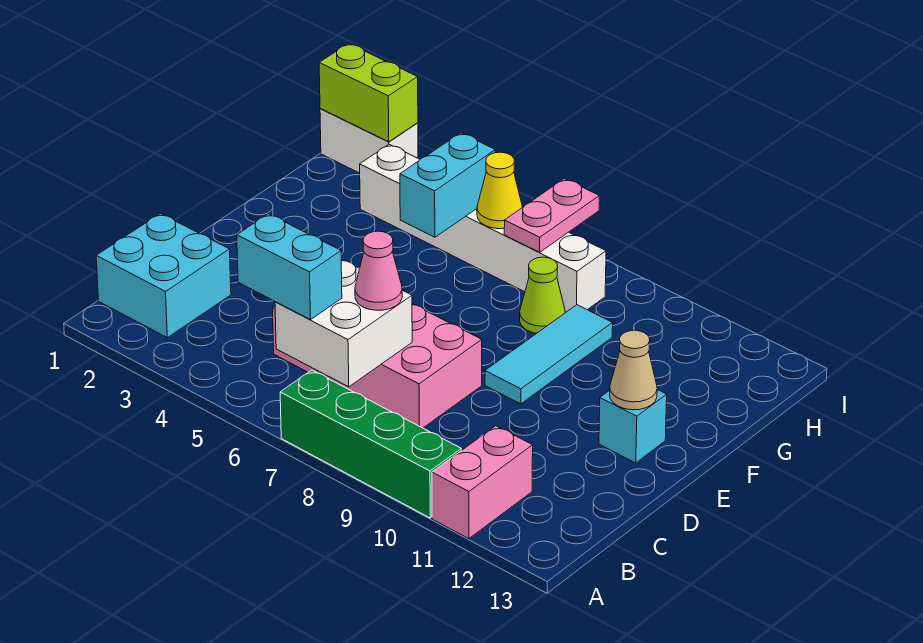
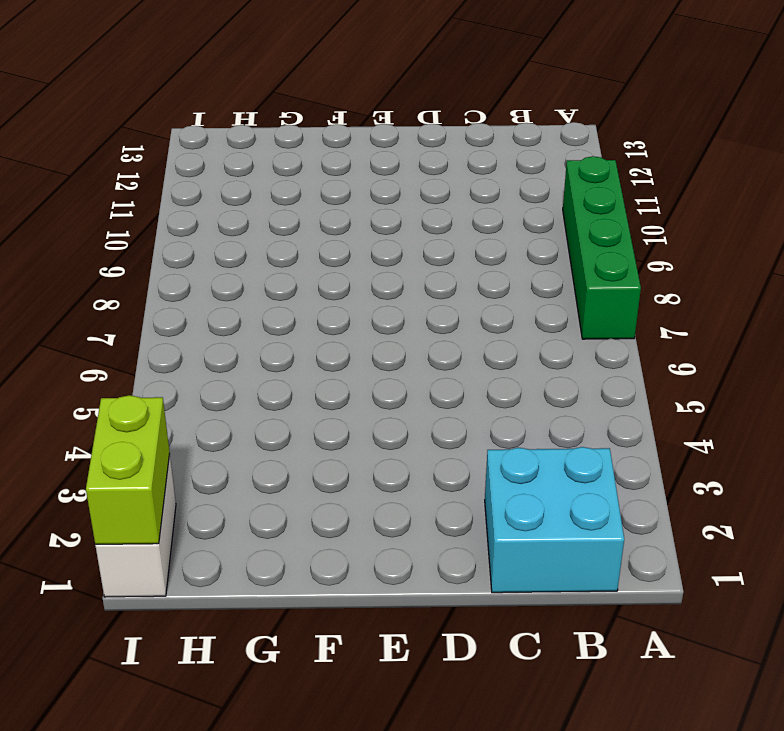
none -> pink 1x2 brick [432,426,533,539]
none -> pink 2x4 brick [272,304,482,428]
none -> cyan 1x3 tile [485,305,613,404]

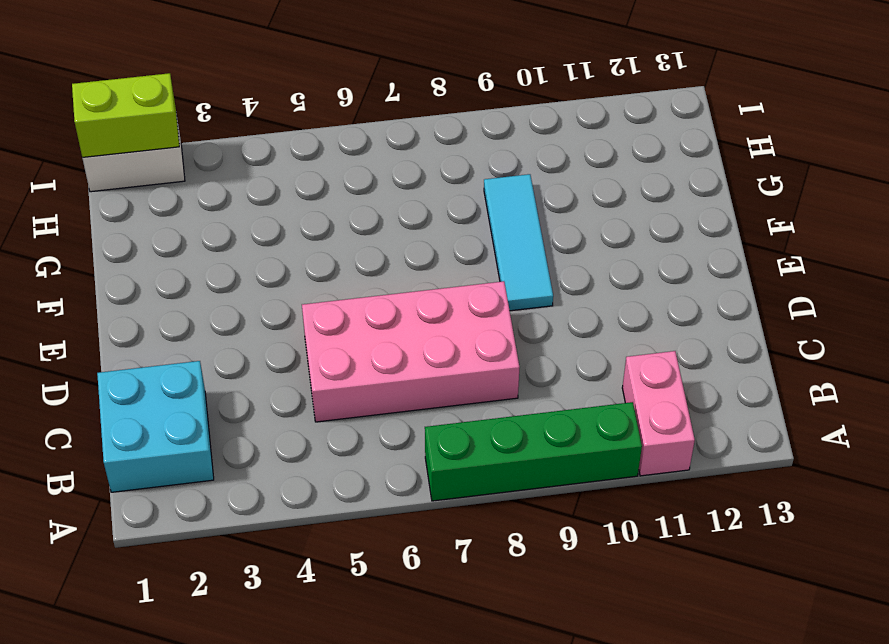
none -> cyan 1x1 brick [599,389,667,463]
none -> lime 1x1 cone [520,257,565,333]
none -> white 1x6 brick [360,144,606,312]

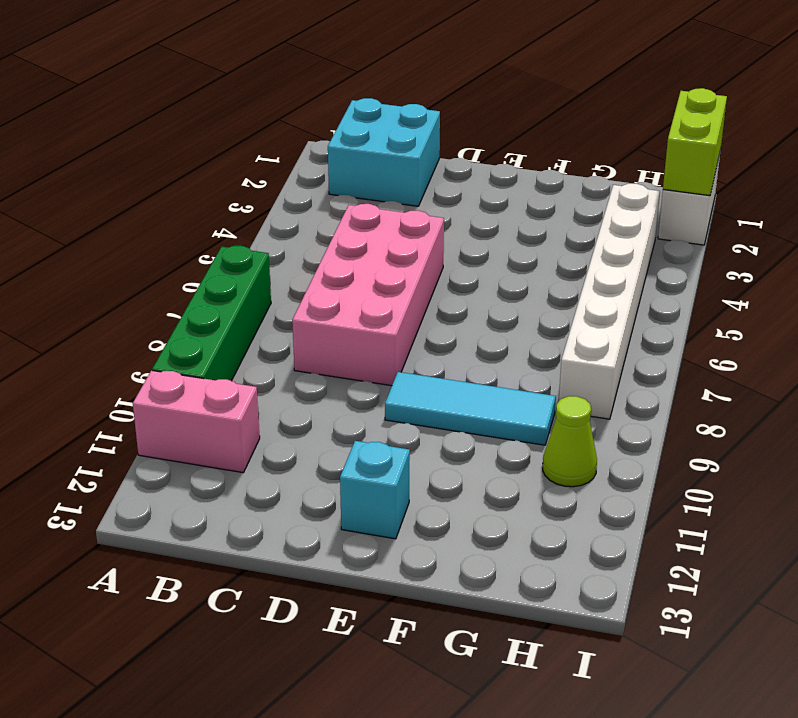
lime 1x1 cone [543,396,597,487] -> lime 1x1 cone moved to [520,257,565,333]
none -> white 2x2 brick [275,259,412,387]
none -> tan 1x1 cone [610,330,657,410]
none -> cyan 1x2 brick [400,133,495,237]

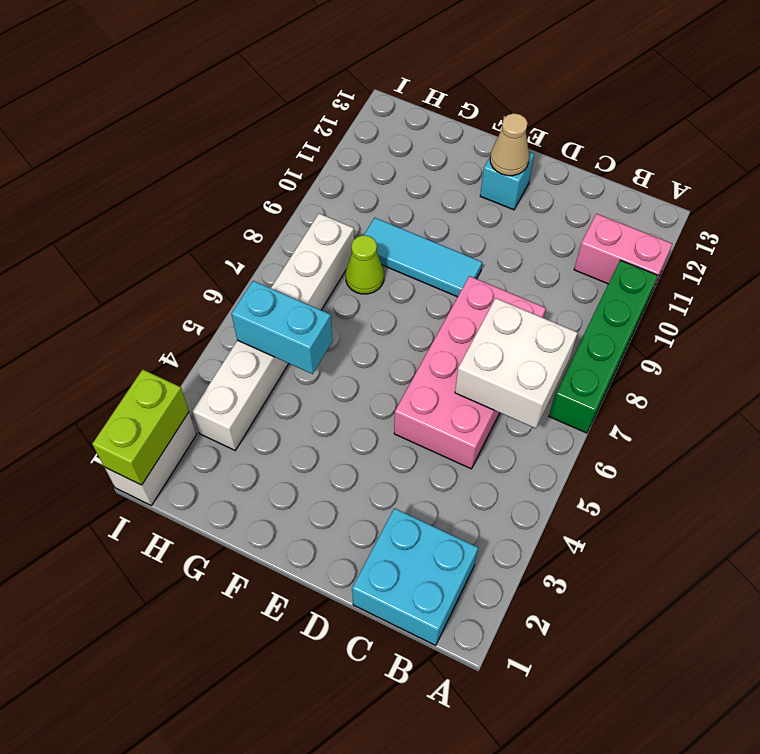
none -> yellow 1x1 cone [477,152,522,229]
none -> pink 1x2 plate [504,179,599,252]
none -> cyan 1x2 brick [237,214,342,320]

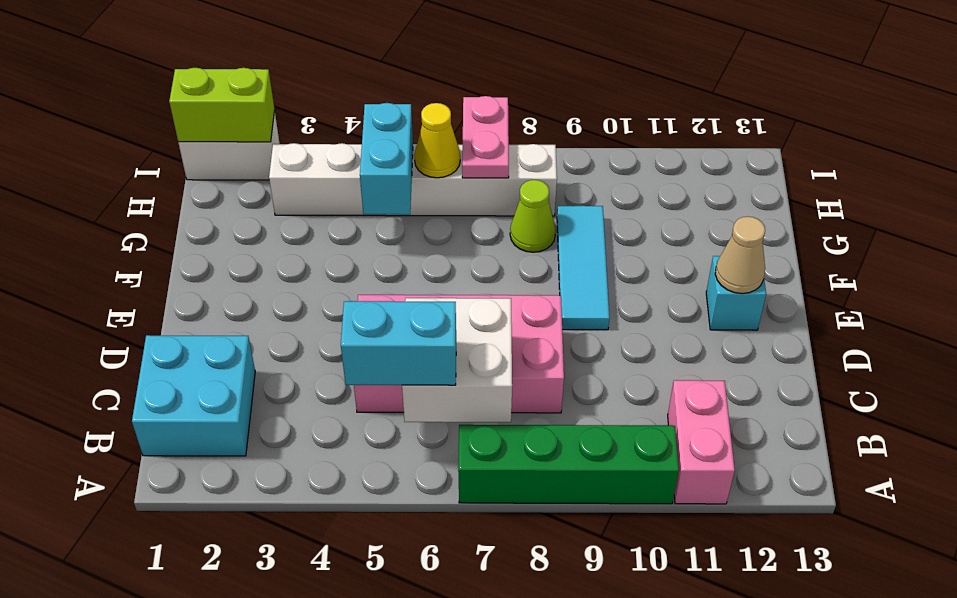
none -> pink 1x1 cone [355,231,402,310]

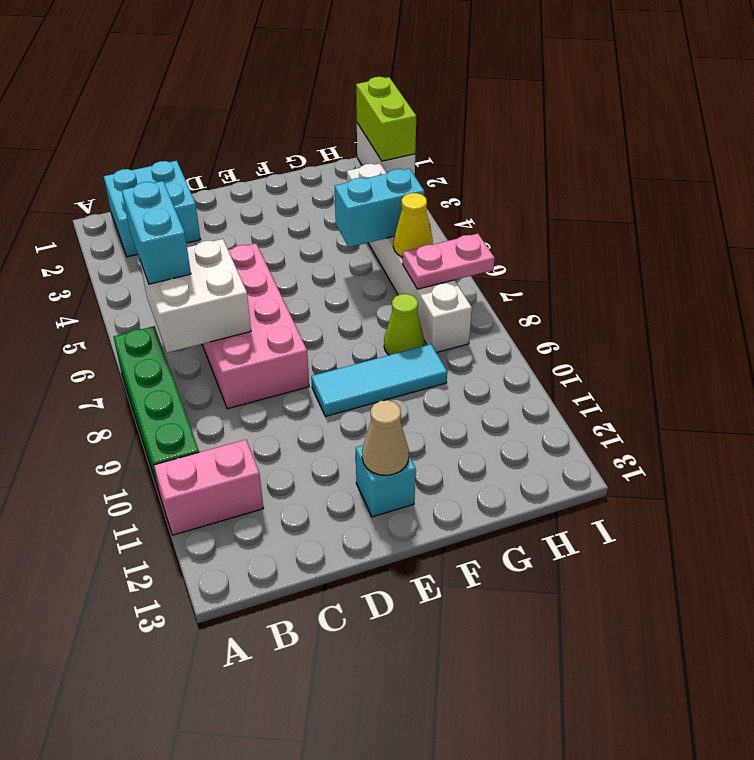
none -> pink 1x1 cone [355,231,402,310]

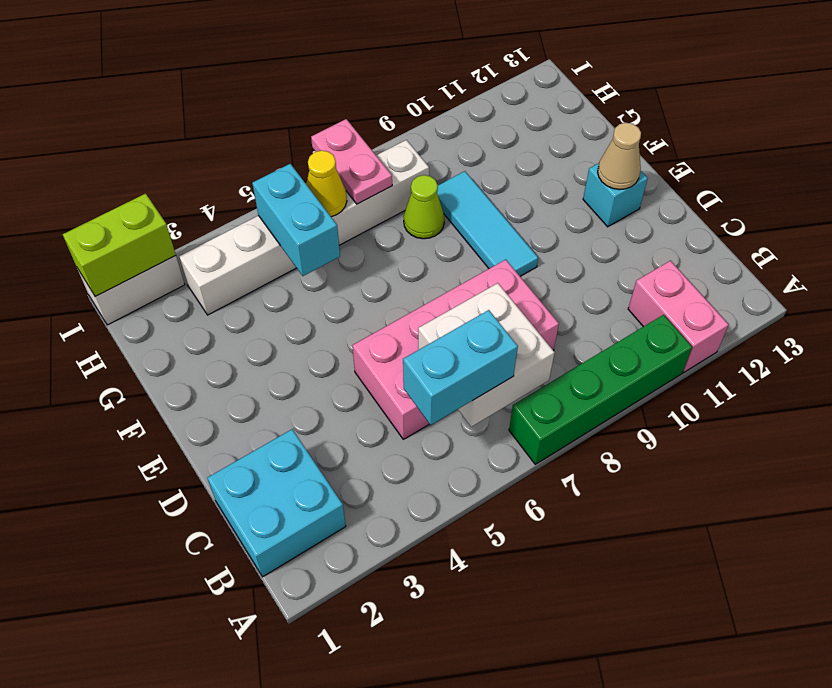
none -> pink 1x1 cone [355,231,402,310]

